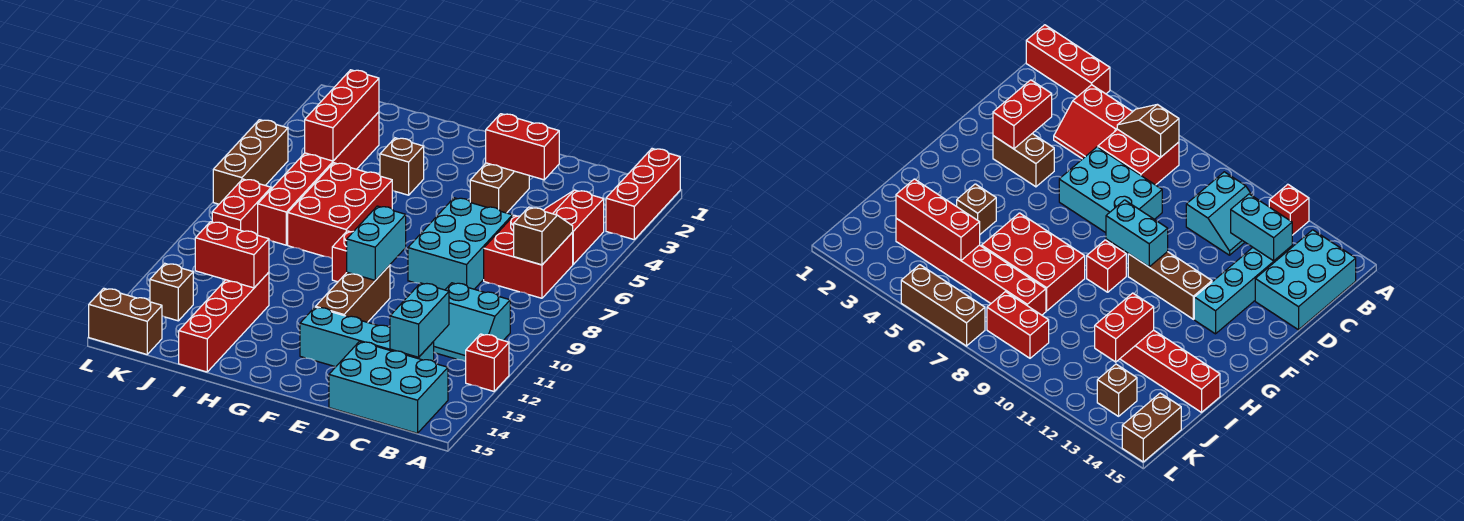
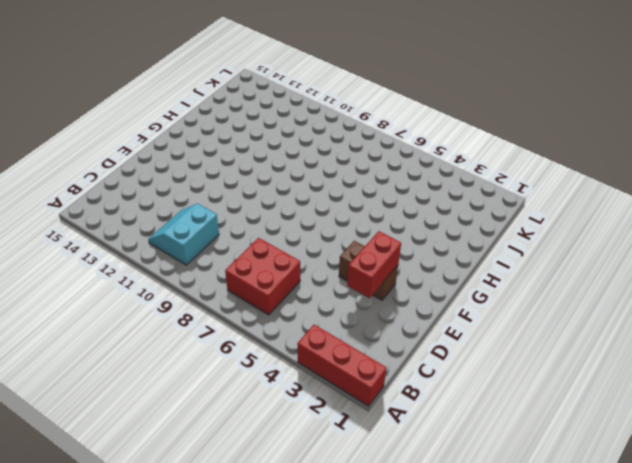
none -> red 1x1 brick [466,334,509,391]
none -> red 2x2 slope [544,190,604,264]
none -> cyan 2x3 brick [329,342,448,433]

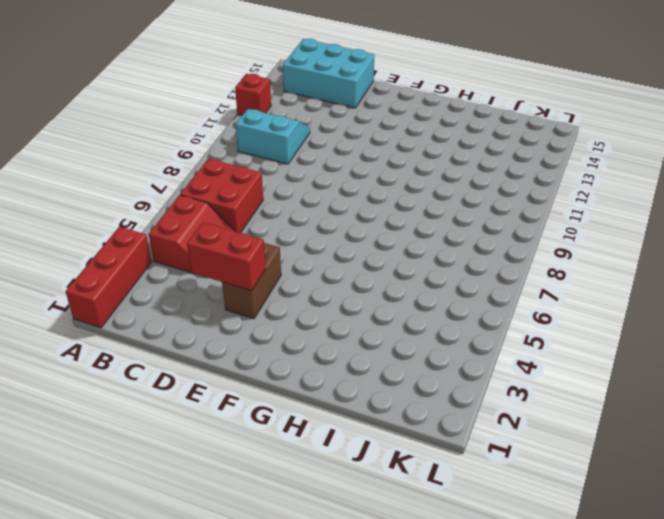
none -> cyan 1x4 brick [300,307,434,367]
none -> cyan 2x3 brick [408,198,513,290]
none -> brown 1x3 brick [316,265,390,322]

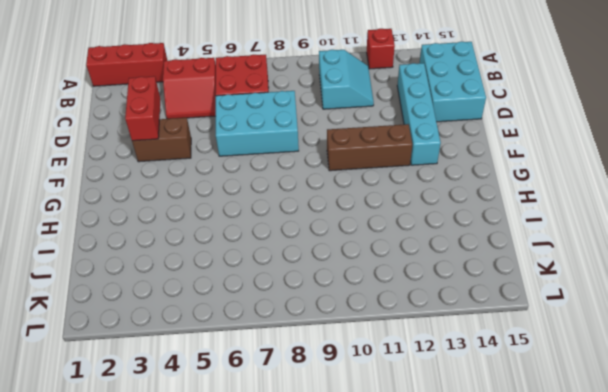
none -> red 1x1 brick [332,231,354,282]
none -> brown 1x1 brick [380,138,424,195]
none -> red 2x3 brick [288,163,392,258]

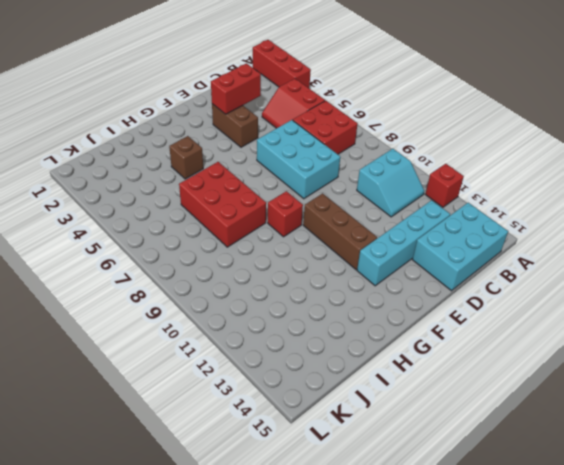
none -> red 1x4 brick [179,272,269,372]
none -> red 1x6 brick [258,112,379,245]
none -> red 1x2 brick [212,179,271,235]

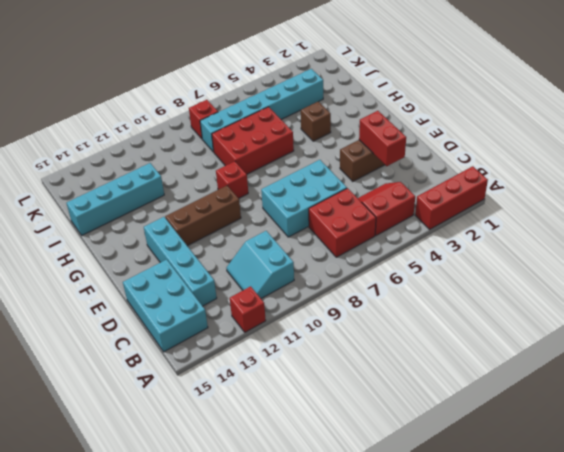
cyan 1x4 brick [67,163,164,235] -> red 1x4 brick [179,272,269,372]
cyan 1x6 brick [200,69,323,152] -> red 1x6 brick [258,112,379,245]
red 1x1 brick [189,100,218,139] -> red 1x2 brick [212,179,271,235]
none -> brown 1x1 brick [150,264,193,321]
none -> brown 1x2 brick [89,288,162,354]
none -> brown 1x3 brick [213,120,288,204]

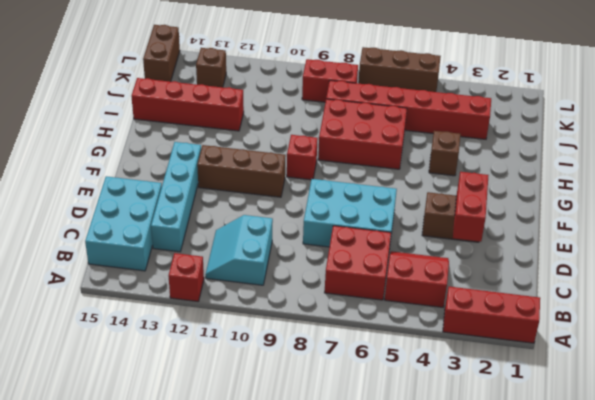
none -> brown 1x2 slope [514,207,573,265]
none -> cyan 1x2 brick [390,283,449,357]
none -> cyan 1x2 brick [347,206,406,280]

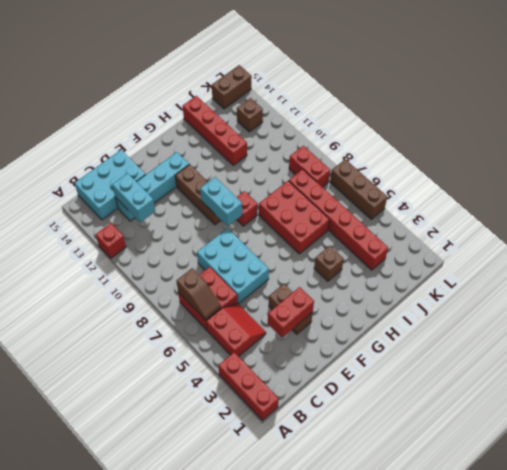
none -> cyan 2x2 slope [433,283,510,362]
none -> red 1x2 brick [195,222,269,288]
none -> red 1x3 brick [305,70,379,161]

